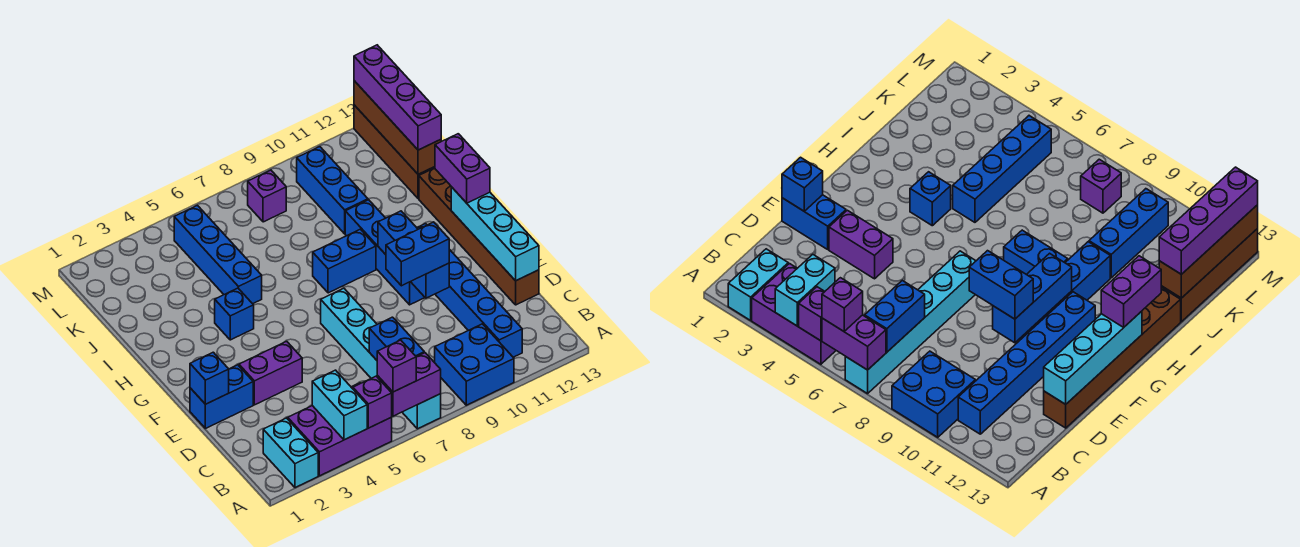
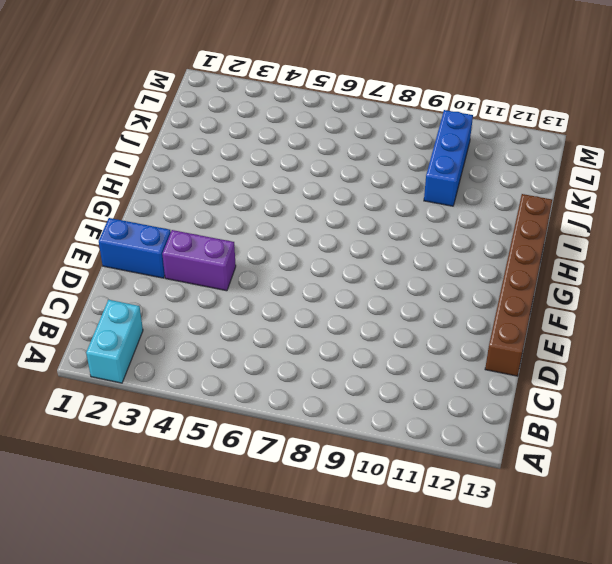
none -> purple 2x3 brick [288,383,392,476]
none -> cyan 1x6 brick [321,288,441,429]
none -> blue 2x2 brick [435,324,514,405]

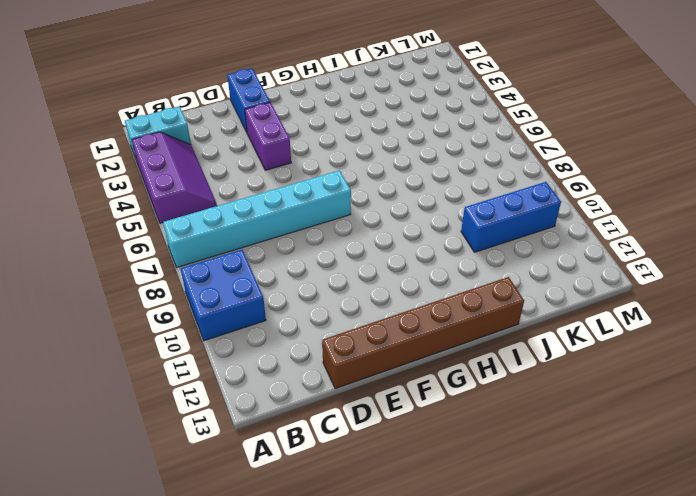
purple 2x3 slope [132,132,217,223] -> purple 2x3 brick [288,383,392,476]
none -> blue 1x6 brick [417,224,522,357]
none -> blue 1x4 brick [345,200,425,305]
none -> blue 1x1 brick [215,288,254,340]

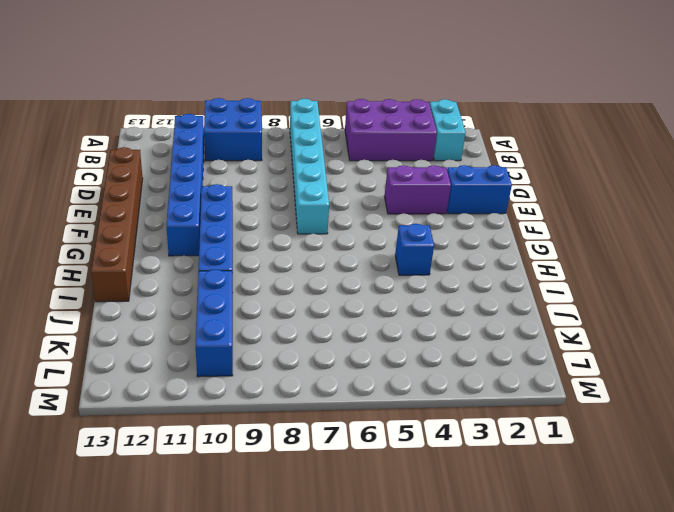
none -> blue 1x2 brick [313,229,376,293]
none -> blue 1x4 brick [174,205,262,304]
none -> brown 1x4 brick [354,105,435,199]

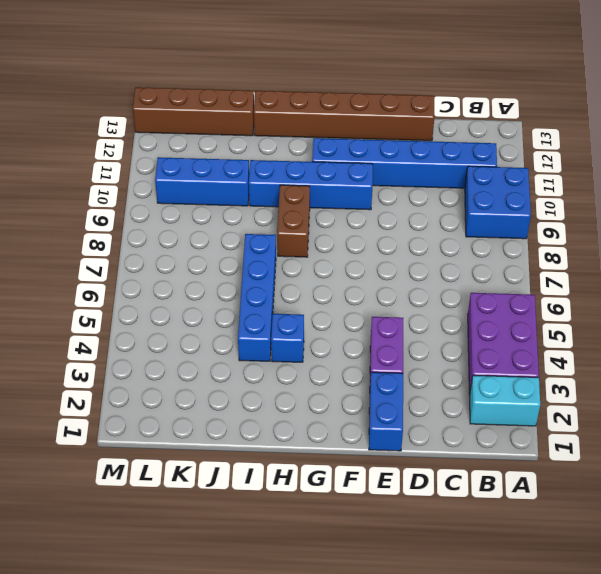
brown 1x2 brick [277,185,310,257] -> blue 1x2 brick [313,229,376,293]
blue 1x4 brick [238,234,276,361] -> blue 1x4 brick turned to [174,205,262,304]
none -> cyan 1x6 brick [321,288,441,429]
none -> purple 1x1 brick [248,170,286,222]
none -> cyan 1x2 brick [312,370,367,440]

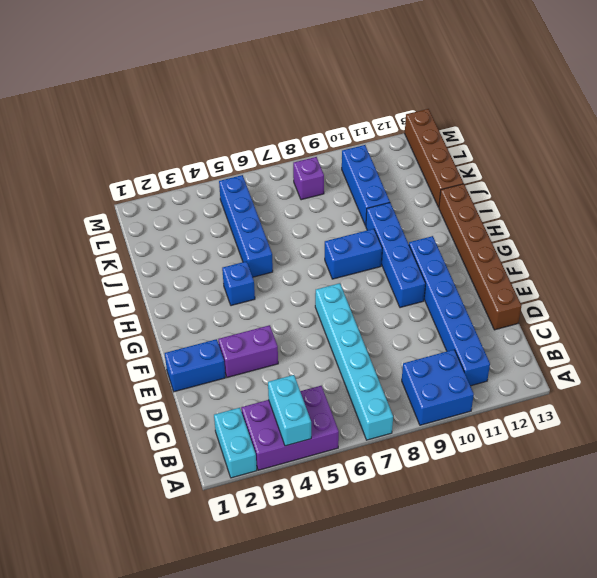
none -> purple 1x1 brick [353,376,392,428]
none -> purple 1x2 brick [377,353,441,416]
none -> blue 1x2 brick [369,317,424,360]

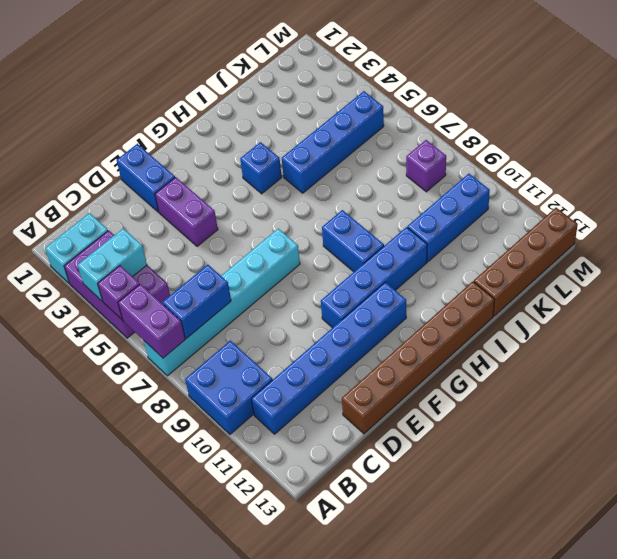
none -> cyan 1x4 brick [451,187,539,281]
none -> blue 1x1 brick [190,352,229,404]
none -> blue 1x3 brick [378,211,449,298]

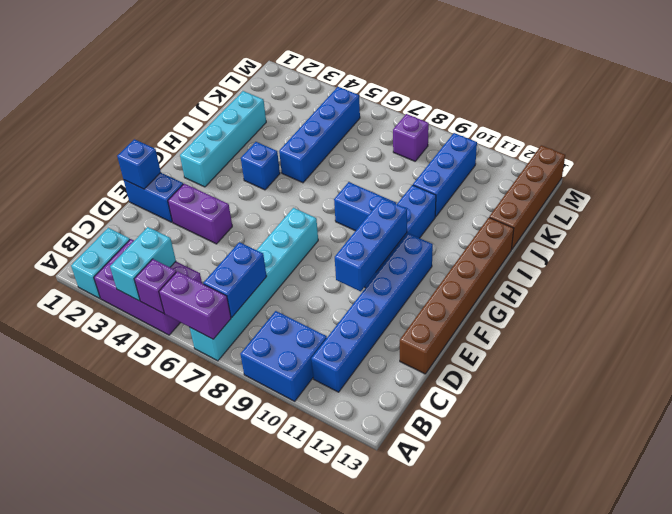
cyan 1x4 brick [180,91,266,187] -> cyan 1x4 brick moved to [451,187,539,281]
none -> brown 1x4 brick [354,81,441,174]
none -> purple 1x1 brick [377,340,416,392]
none -> blue 1x2 brick [386,222,449,286]

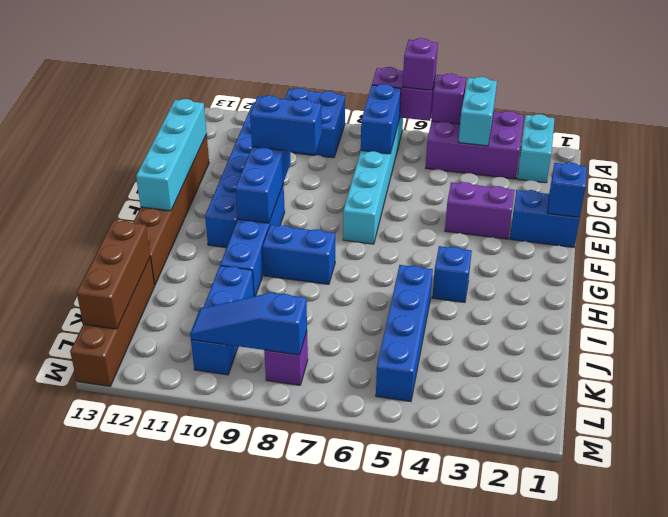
brown 1x3 brick [77,221,150,329] -> brown 1x4 brick [354,81,441,174]
blue 1x3 slope [190,293,307,355] -> none
none -> purple 1x2 brick [435,134,490,203]
none -> purple 1x4 brick [354,45,441,150]

